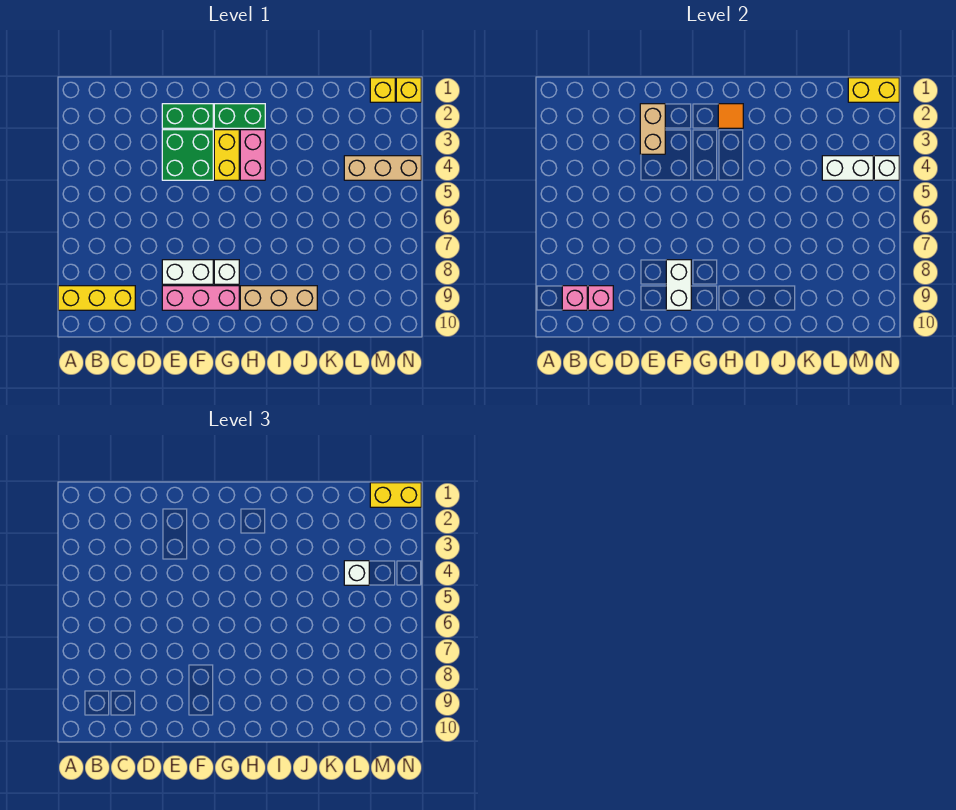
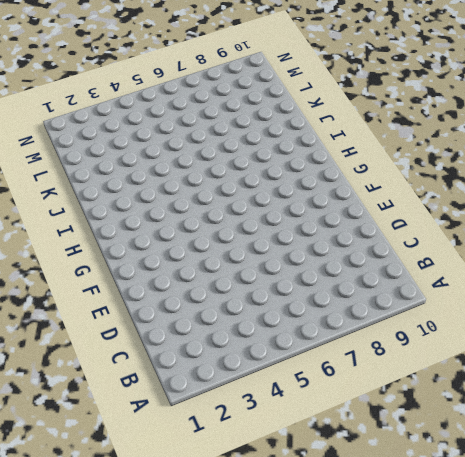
none -> yellow 1x3 brick [58,286,135,310]
none -> green 1x2 brick [162,104,213,128]
none -> green 2x2 brick [162,130,213,180]

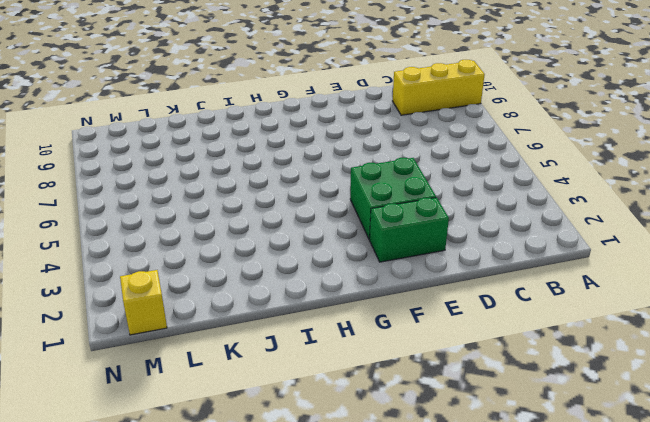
none -> white 1x2 brick [162,260,213,284]
none -> pink 1x3 brick [162,286,239,310]
none -> green 1x2 brick [214,104,265,128]

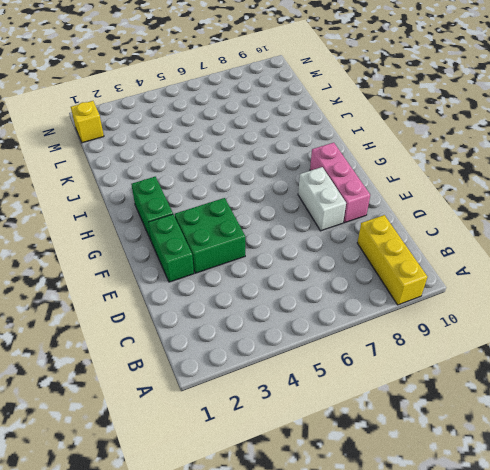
none -> yellow 1x2 brick [214,130,239,180]
none -> white 1x1 brick [214,260,239,284]
none -> pink 1x2 brick [240,130,265,180]

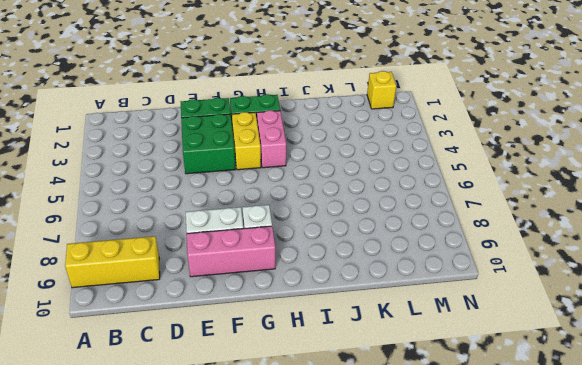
none -> tan 1x3 brick [240,286,317,310]
none -> tan 1x3 brick [344,156,421,180]
none -> yellow 1x1 brick [396,78,421,102]

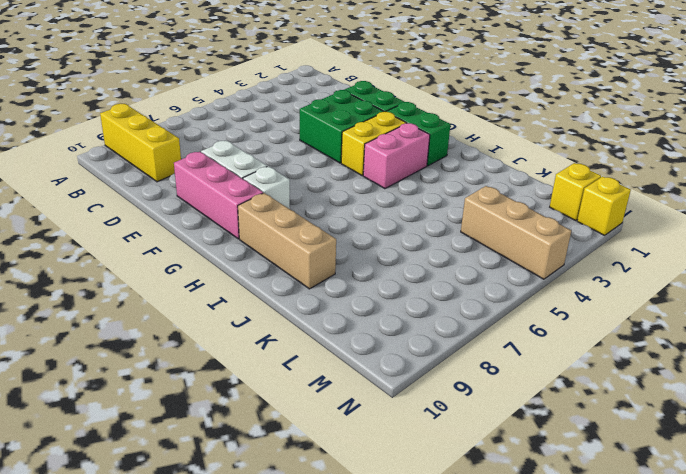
none -> pink 1x1 brick [562,286,587,310]
none -> pink 1x1 brick [588,286,613,310]
none -> tan 1x2 brick [640,104,665,154]

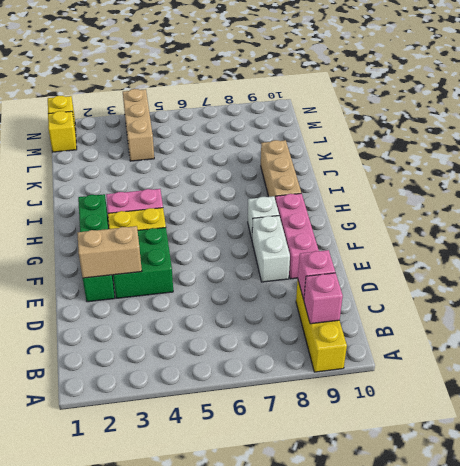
none -> white 1x2 brick [666,260,691,310]
none -> orange 1x1 tile [718,104,743,128]
none -> white 1x2 brick [822,156,873,180]

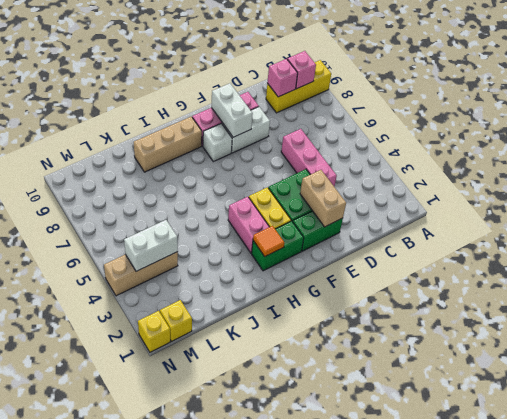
pink 1x3 brick [281,129,337,187] -> none
none -> yellow 1x2 brick [848,78,899,102]
none -> white 1x1 brick [874,156,899,180]
none -> white 1x1 brick [344,561,369,585]

